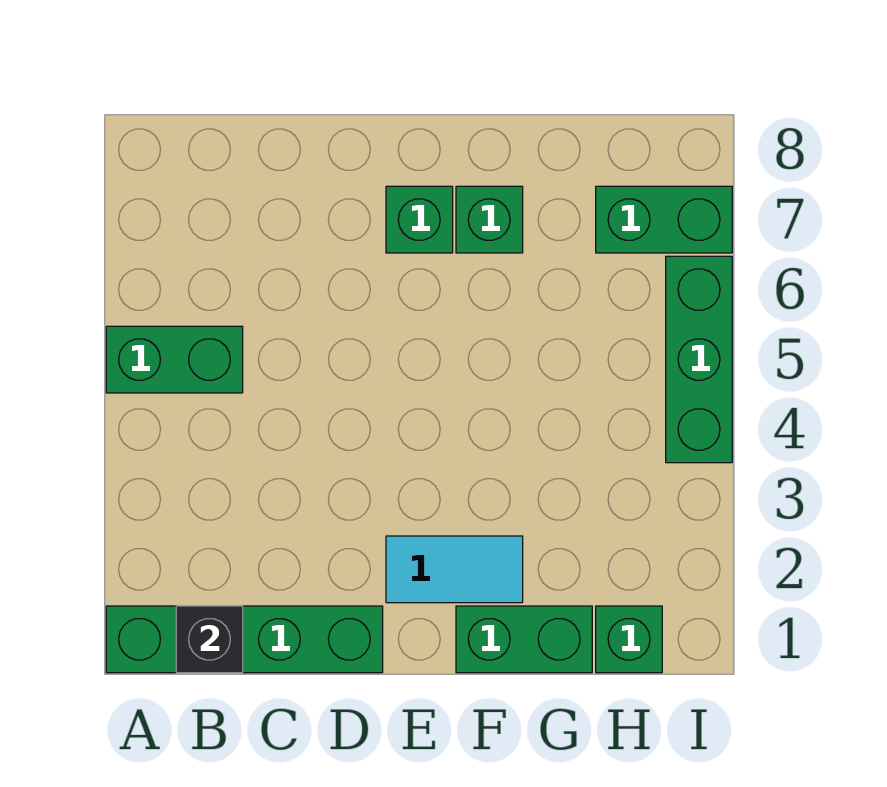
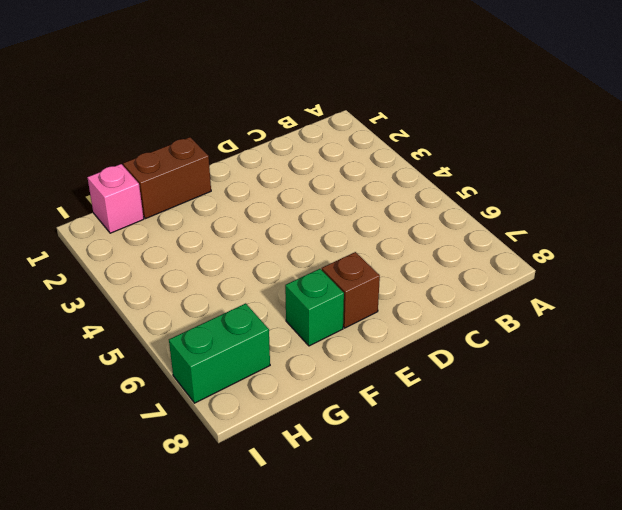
brown 1x1 brick [321,252,380,328] -> green 1x1 brick [386,186,453,253]
brown 1x2 brick [123,137,211,219] -> green 1x2 brick [456,606,592,673]
pink 1x1 brick [87,164,144,233] -> green 1x1 brick [596,606,662,673]
none -> green 1x4 brick [106,606,383,673]
none -> green 1x2 brick [106,326,243,393]

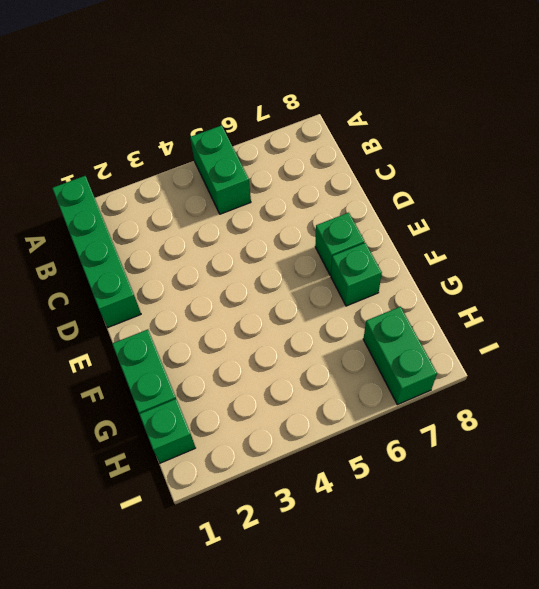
none -> cyan 1x2 tile [386,536,523,603]
none -> green 1x3 brick [666,256,732,463]

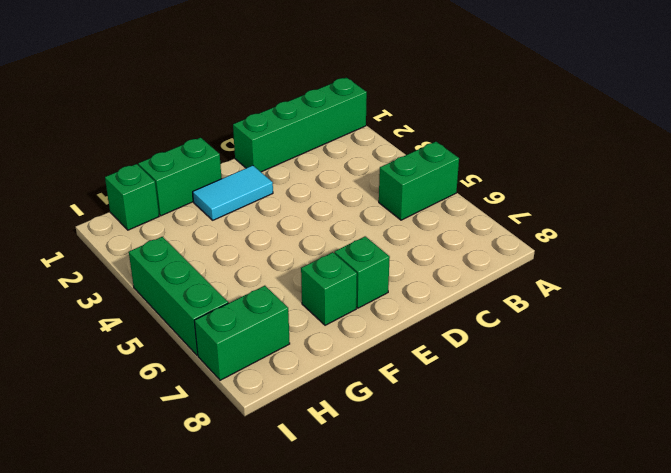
none -> black 1x1 brick [176,606,243,673]

